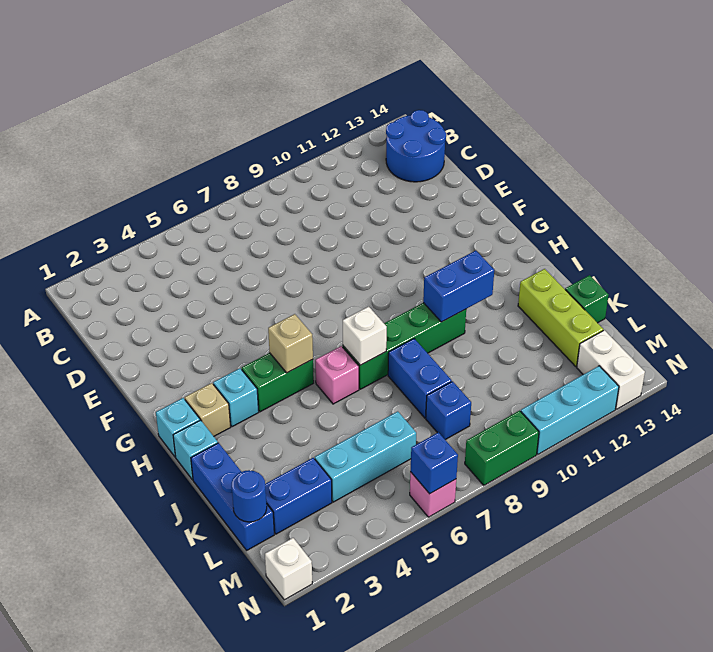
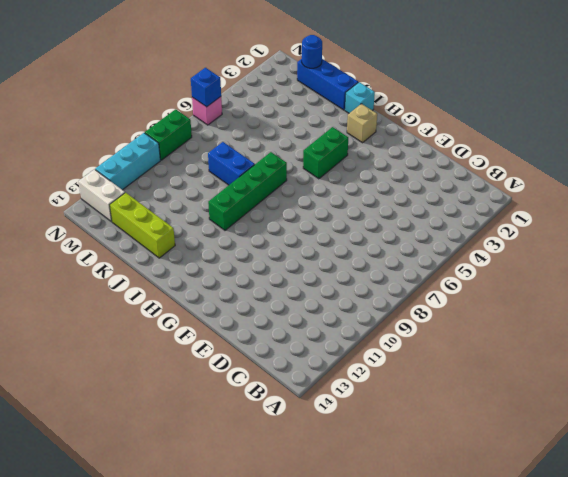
none -> blue 2x2 round brick [386,110,446,182]
none -> cyan 1x1 brick [156,398,200,457]
none -> cyan 1x1 brick [213,368,259,427]

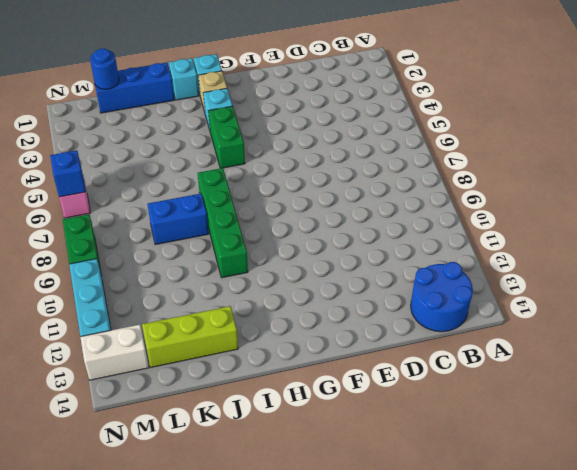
none -> pink 1x1 brick [315,346,359,404]
none -> green 1x1 brick [565,275,608,323]
none -> blue 1x2 brick [265,458,332,534]

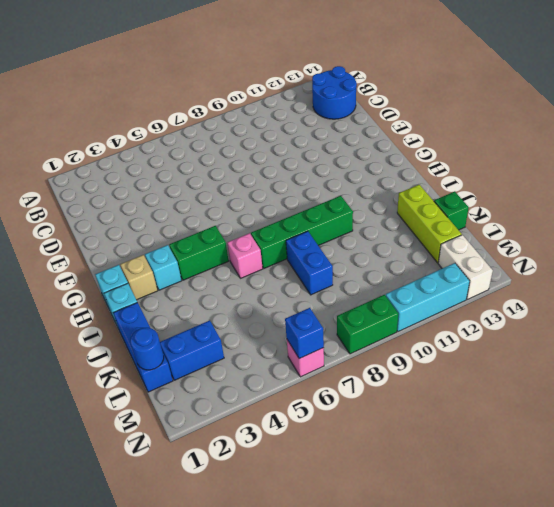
none -> cyan 1x3 brick [315,411,416,502]
none -> blue 1x1 brick [426,381,471,440]
none -> white 1x1 brick [265,538,312,600]

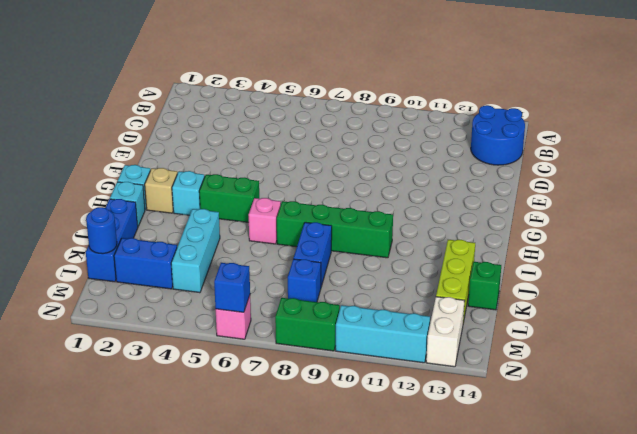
cyan 1x3 brick [171,209,220,293] -> cyan 1x3 brick turned to [315,411,416,502]
none -> white 1x1 brick [265,538,312,600]
none -> tan 1x1 brick [268,314,313,373]
none -> white 1x1 brick [343,307,387,365]

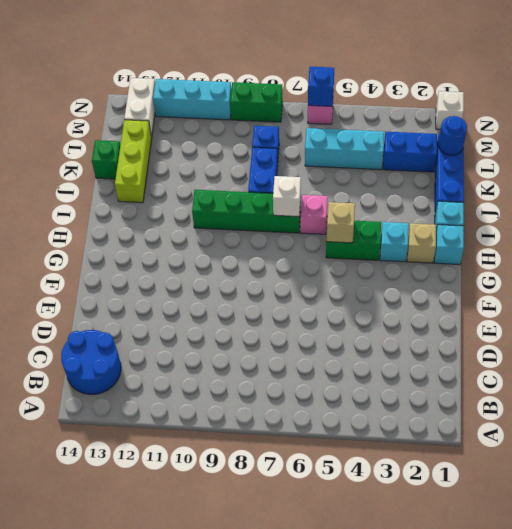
none -> blue 1x2 brick [423,251,494,322]

